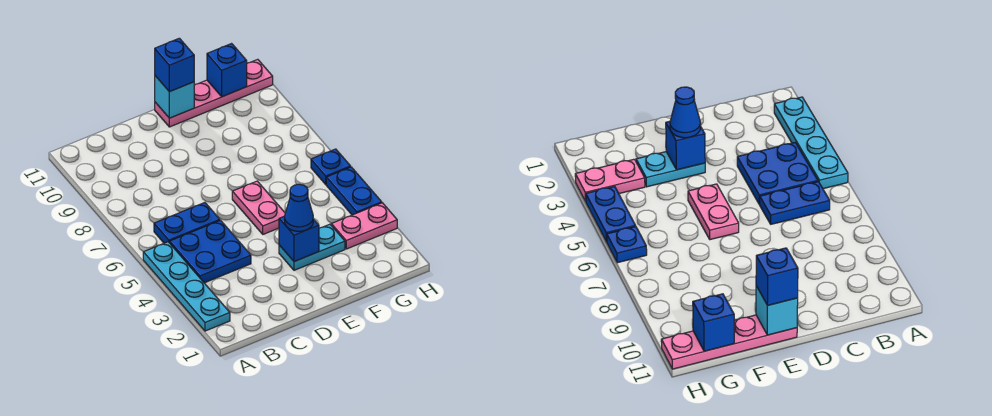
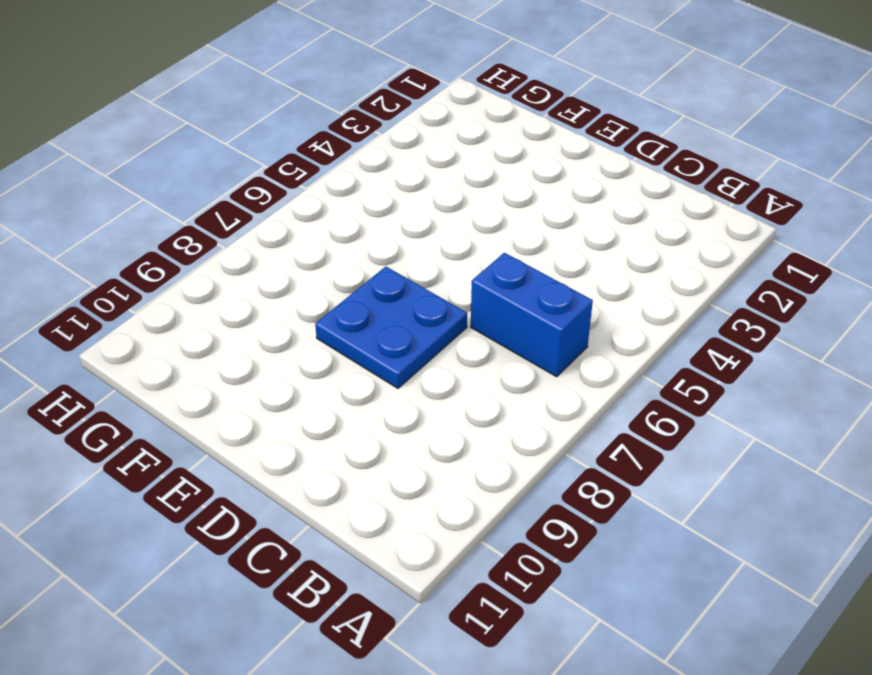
blue 1x2 brick [471,253,593,377] -> blue 1x2 plate [154,203,220,243]
blue 2x2 plate [315,267,467,388] -> blue 2x2 plate moved to [170,220,251,283]
none -> cyan 1x4 plate [143,242,230,331]
none -> cyan 1x2 plate [279,224,345,270]
none -> pink 1x2 plate [232,181,285,234]

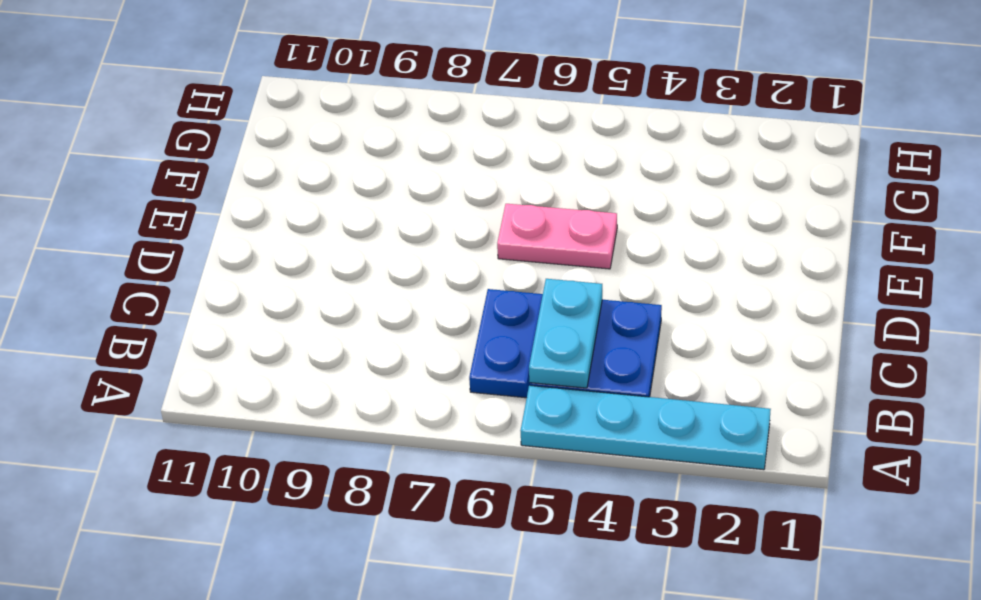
cyan 1x2 plate [529,279,602,388] -> cyan 1x2 plate moved to [279,224,345,270]
none -> pink 1x4 plate [155,59,273,127]
none -> pink 1x2 plate [331,203,397,249]
none -> blue 1x2 plate [326,167,382,215]

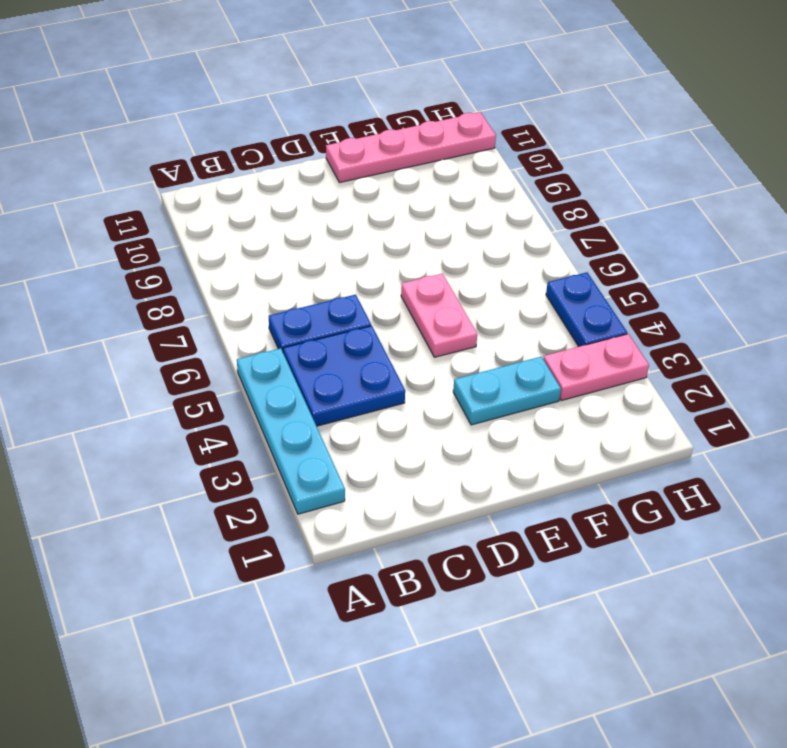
none -> blue 1x1 plate [311,149,351,184]
none -> blue 1x1 brick [279,216,319,262]
none -> cyan 1x1 brick [155,76,194,118]

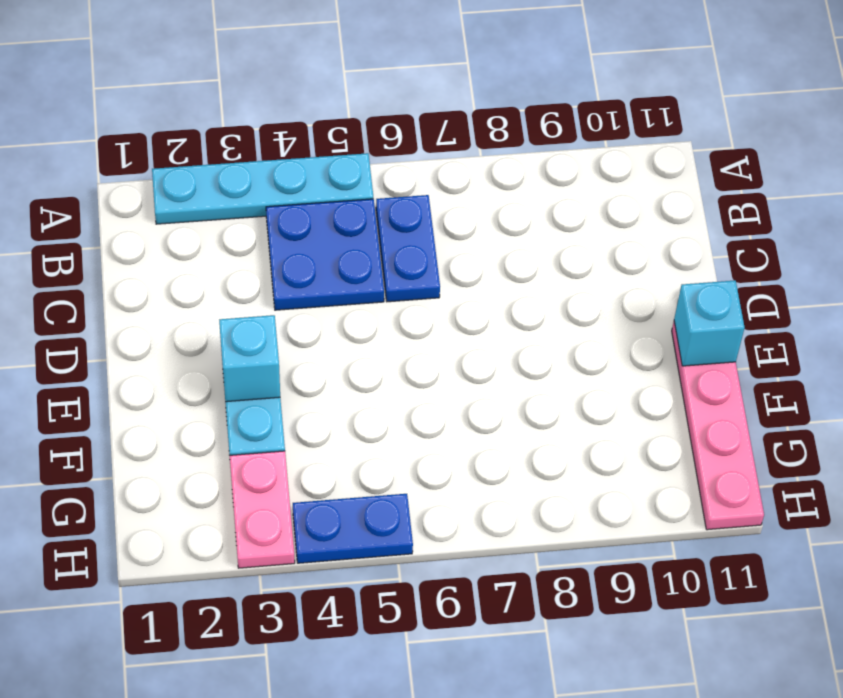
cyan 1x1 brick [219,315,280,402] -> blue 1x1 brick [279,216,319,262]
none -> pink 1x2 plate [232,181,285,234]
none -> blue 1x1 plate [311,149,351,184]
none -> blue 1x1 brick [207,44,247,97]

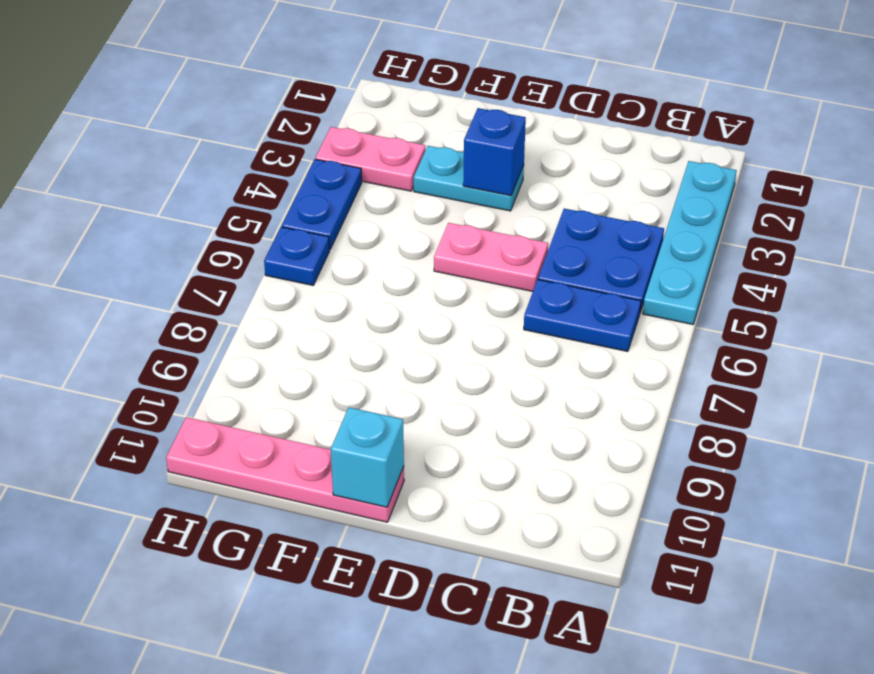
pink 1x2 plate [434,223,548,291] -> pink 1x2 plate turned to [232,181,285,234]
none -> blue 1x1 brick [207,44,247,97]
none -> blue 1x1 cone [285,184,313,231]
none -> blue 1x1 brick [155,38,194,92]

